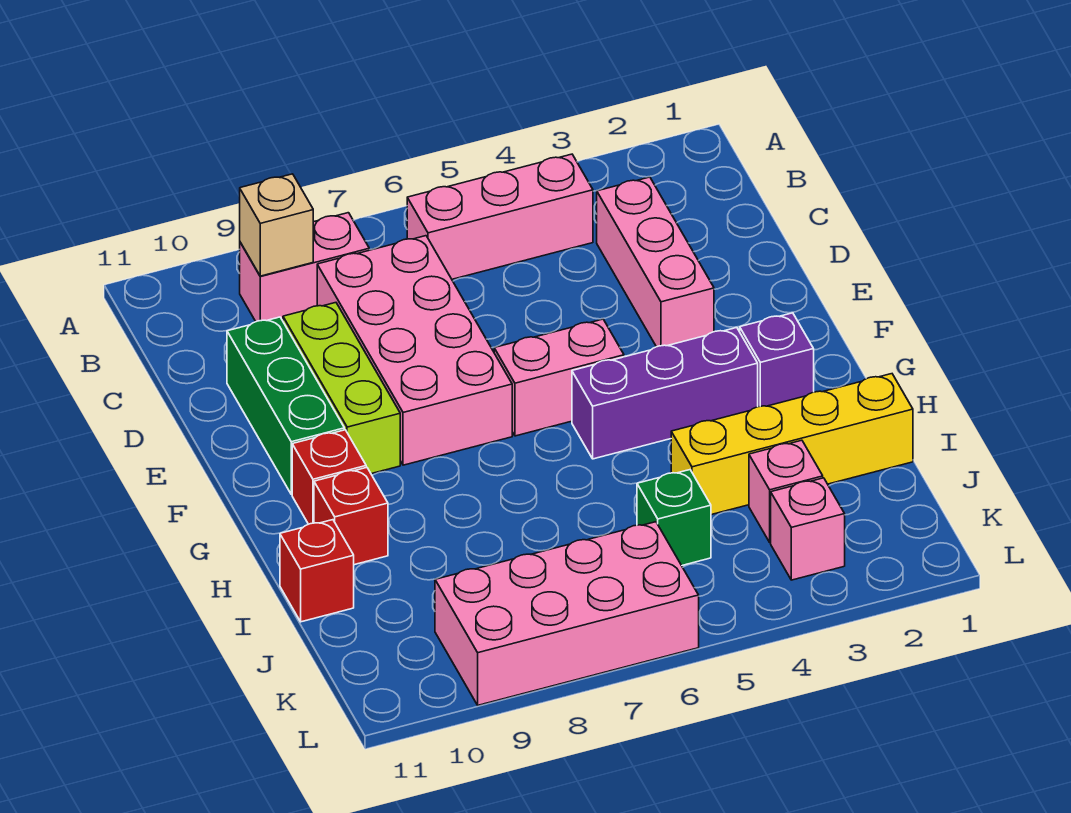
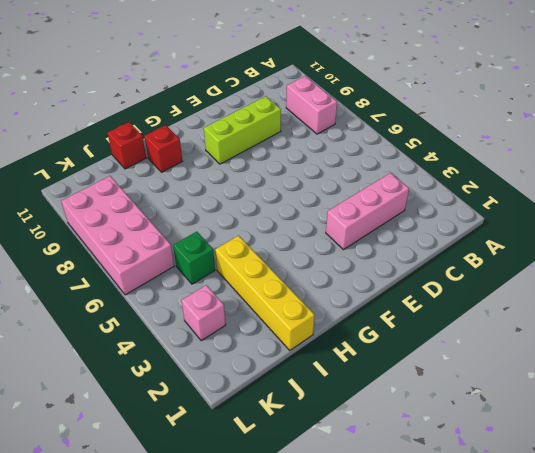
none -> pink 1x3 brick [407,154,593,279]
none -> pink 2x4 brick [317,236,512,465]
none -> green 1x3 brick [227,317,344,494]

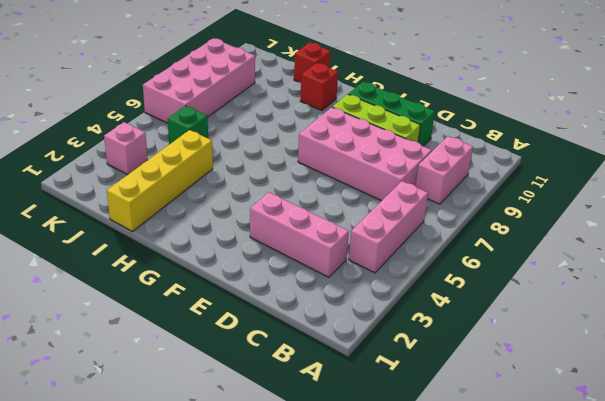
none -> pink 1x2 brick [494,319,624,436]
none -> purple 1x1 brick [740,313,814,407]
none -> purple 1x3 brick [572,328,758,459]

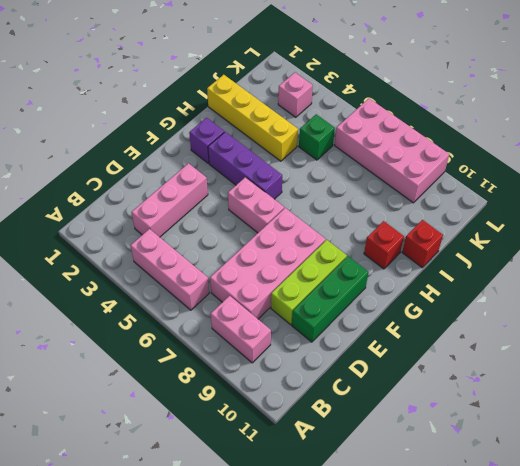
none -> red 1x1 brick [292,430,366,524]
none -> pink 1x1 brick [749,440,823,542]
none -> tan 1x1 brick [240,174,313,276]

